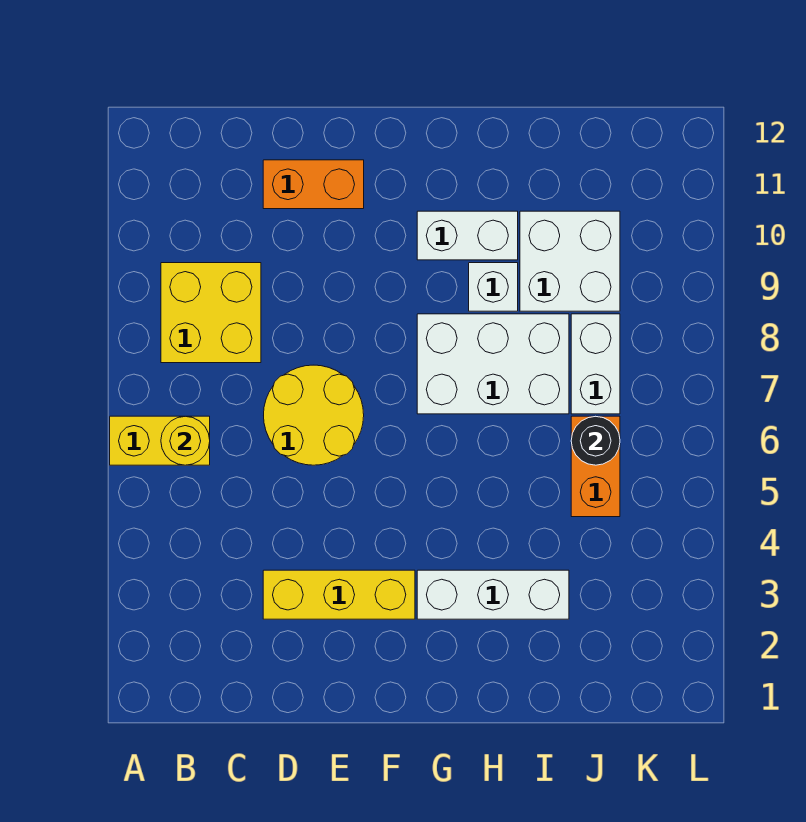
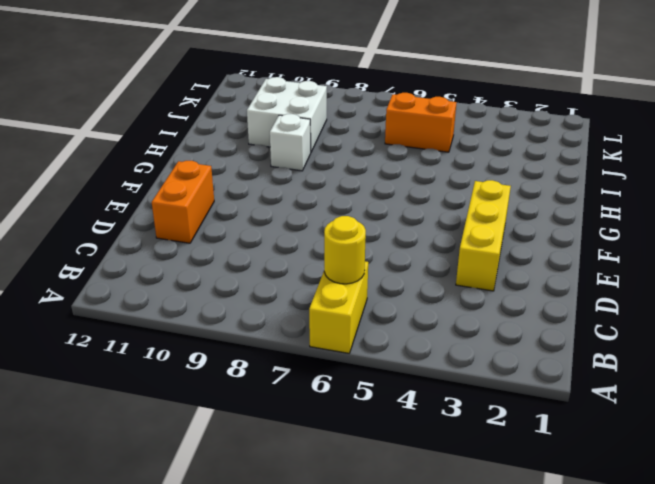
none -> yellow 2x2 brick [161,263,261,363]
none -> yellow 2x2 round brick [264,365,364,465]
none -> white 1x3 brick [417,570,569,619]

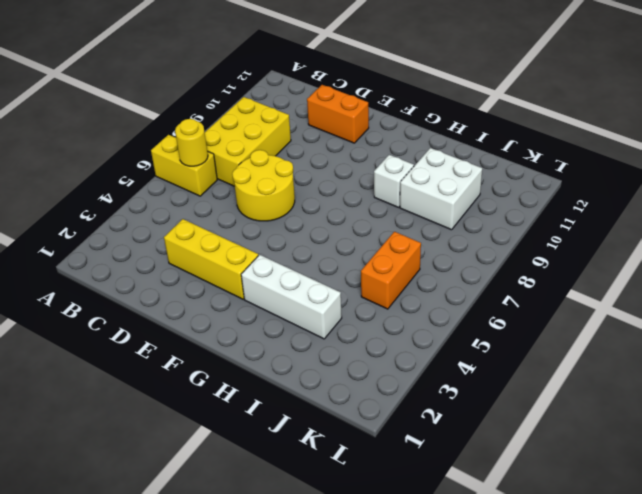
yellow 2x3 brick [205,97,291,186] -> yellow 2x2 brick [161,263,261,363]
none -> white 2x3 brick [417,314,569,414]
none -> white 1x2 brick [417,211,518,260]
none -> white 1x2 brick [571,314,620,414]

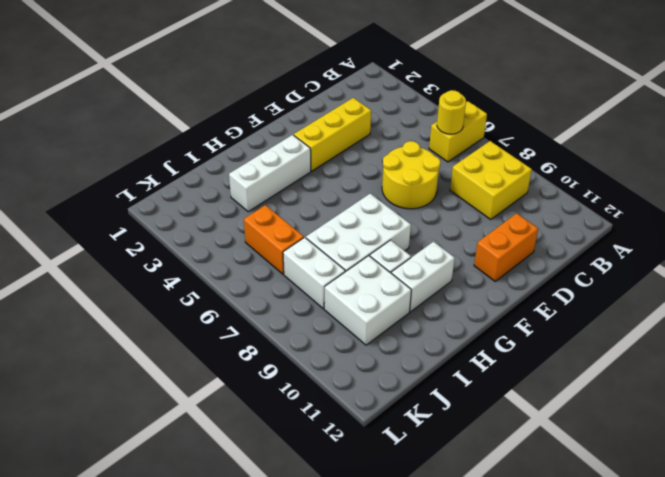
none -> black 1x1 round brick [571,416,620,465]

